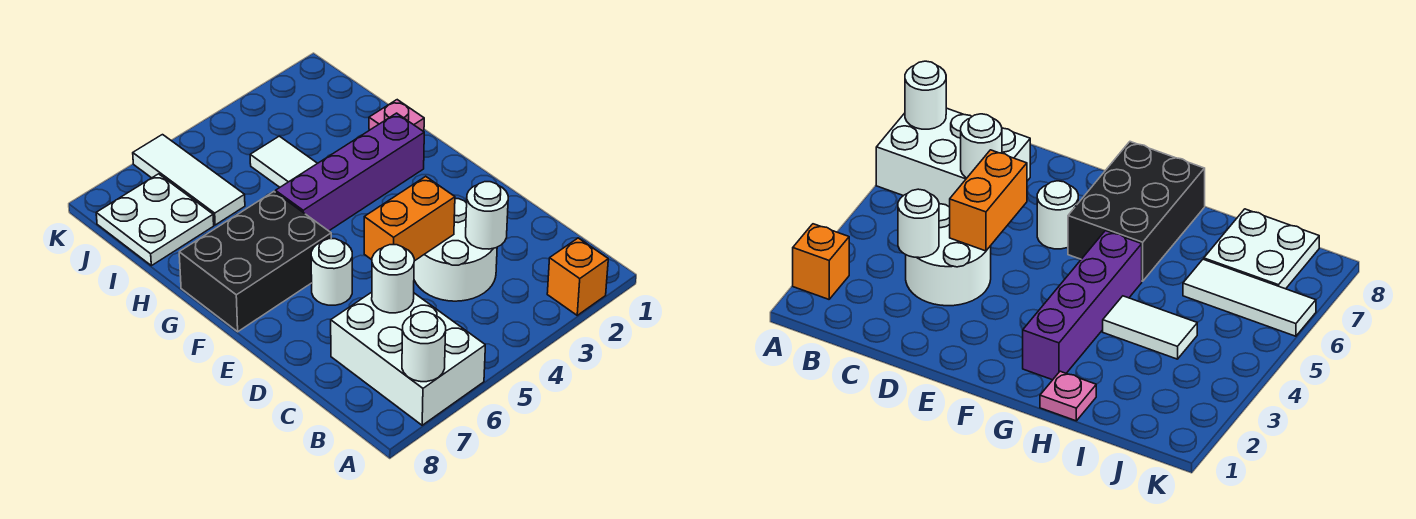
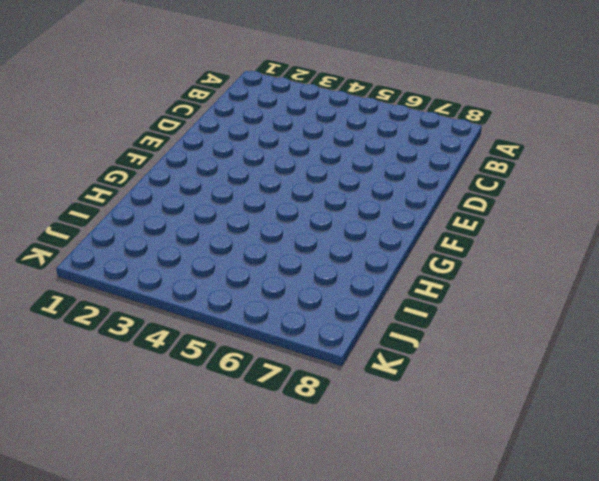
none -> orange 1x1 brick [547,238,608,315]
none -> white 2x3 brick [331,292,485,425]
none -> white 2x2 round brick [414,199,497,301]

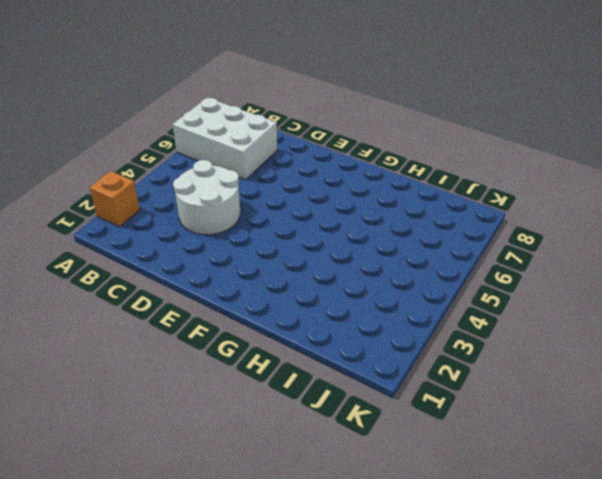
none -> white 1x1 round brick [311,239,352,305]
none -> black 2x3 brick [179,192,331,332]
none -> purple 1x4 brick [275,113,424,231]

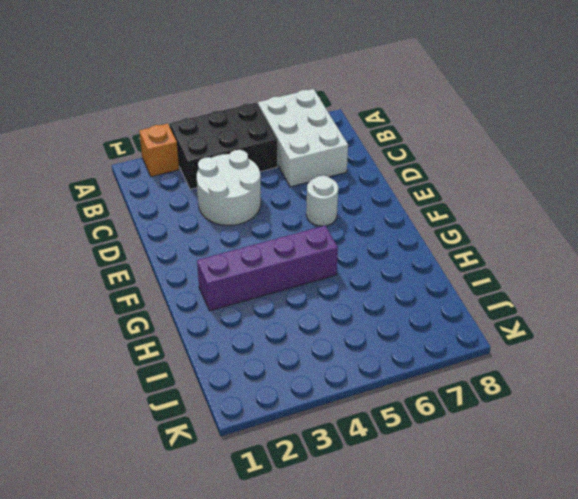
black 2x3 brick [170,103,277,189] -> black 2x3 brick moved to [179,192,331,332]
none -> pink 1x1 plate [369,100,424,131]
none -> white 1x2 tile [250,136,317,187]
none -> white 1x3 tile [133,135,245,225]

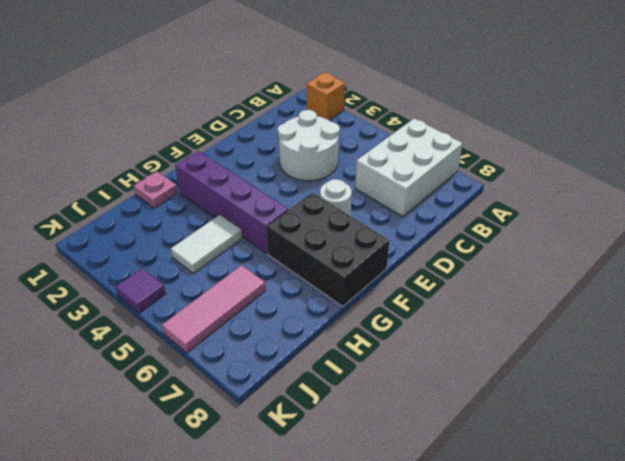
pink 1x3 tile [162,265,266,353] -> white 1x3 tile [133,135,245,225]
purple 1x1 tile [116,268,166,313] -> none
none -> white 2x2 plate [96,174,214,266]
none -> white 1x1 round brick [402,312,446,382]
none -> white 1x1 round brick [466,182,508,249]

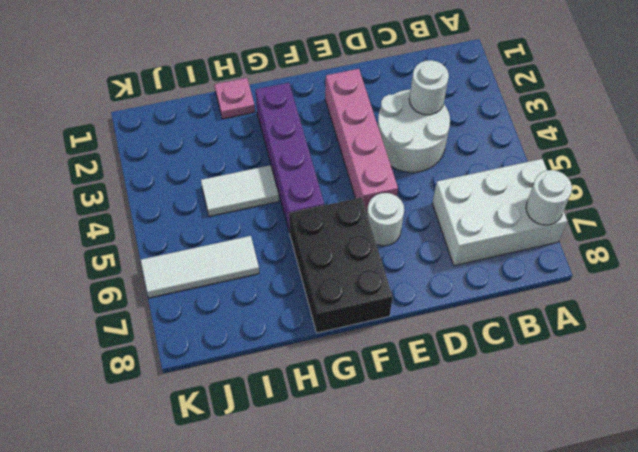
pink 1x4 brick [325,69,398,212] -> none
none -> orange 1x1 brick [547,238,608,315]
none -> white 2x2 plate [96,174,214,266]
none -> white 1x1 round brick [372,245,414,313]

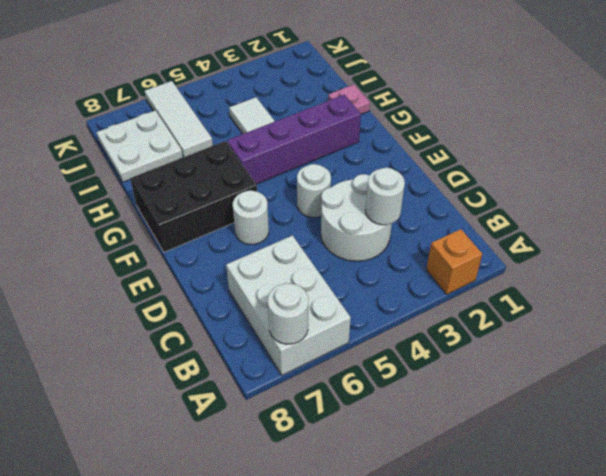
white 1x1 round brick [297,164,331,217] -> white 1x1 round brick moved to [372,245,414,313]
none -> orange 1x2 brick [364,176,455,261]

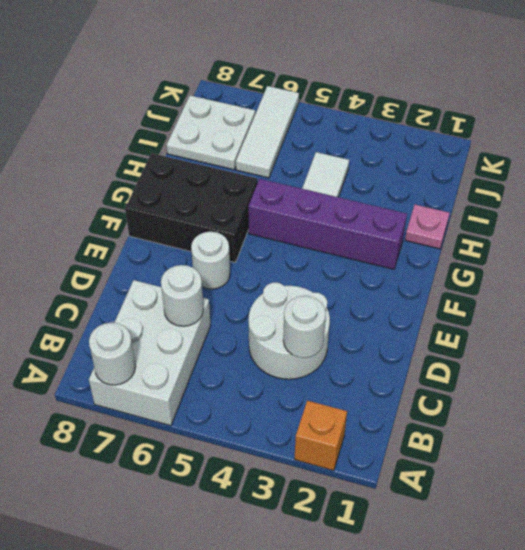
none -> orange 1x2 brick [364,176,455,261]

